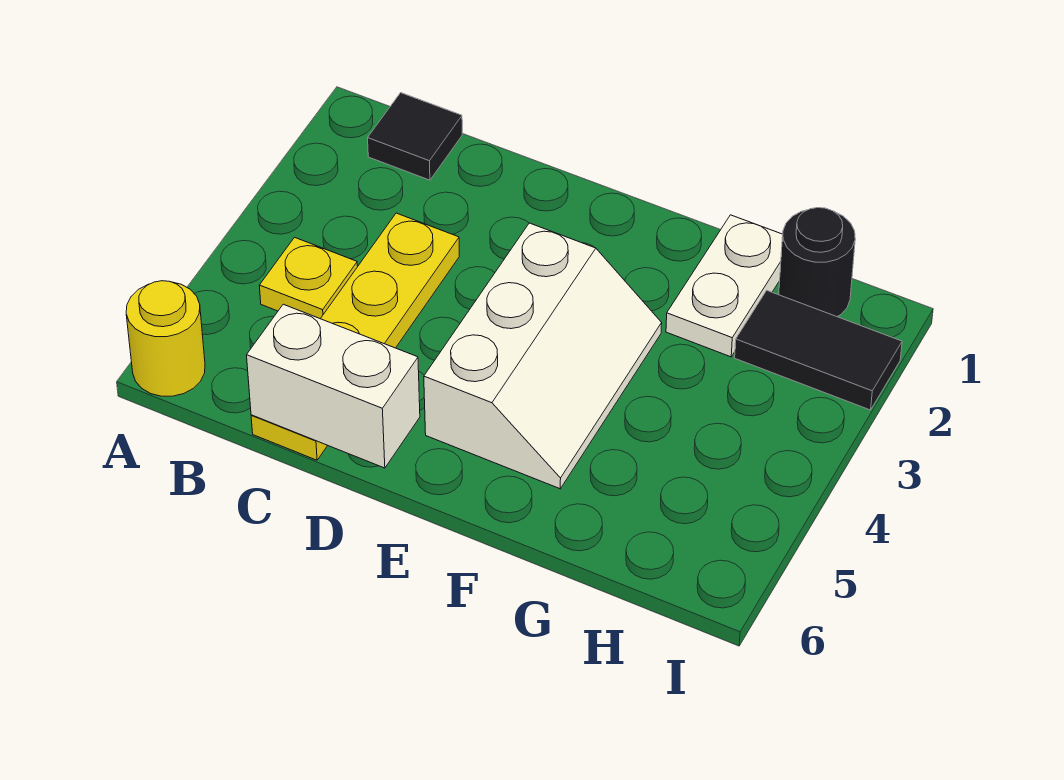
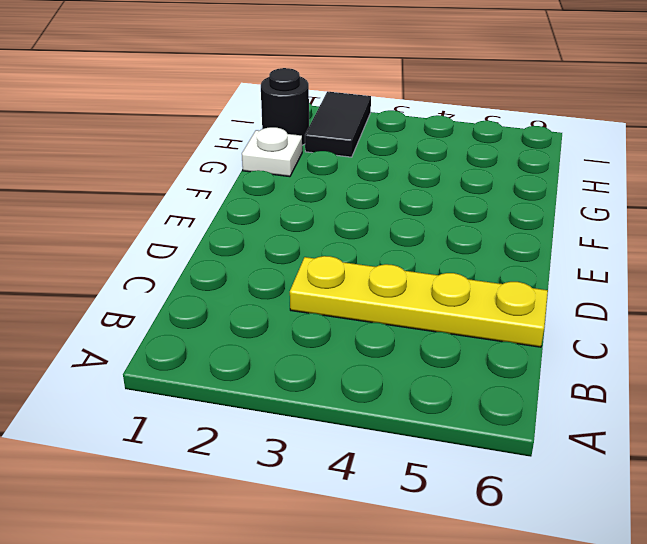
white 1x1 plate [242,127,302,177] -> white 1x2 plate [666,215,783,357]
none -> yellow 1x1 round brick [126,281,205,396]
none -> black 1x1 tile [368,93,462,180]

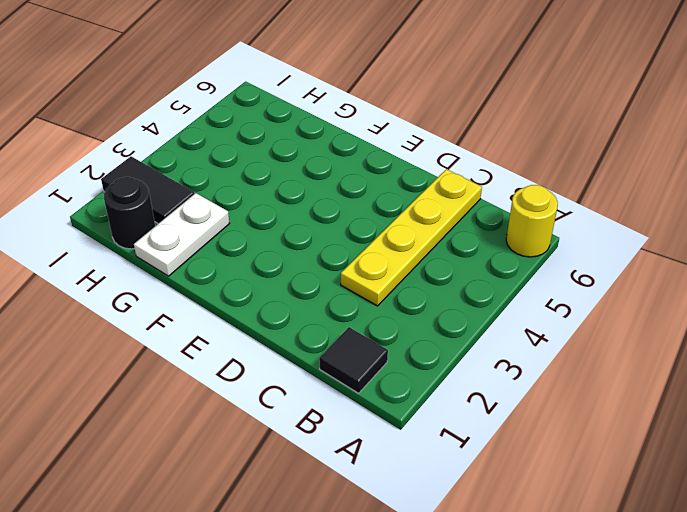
none -> yellow 1x1 plate [259,237,358,319]
none -> white 2x3 slope [424,223,662,489]

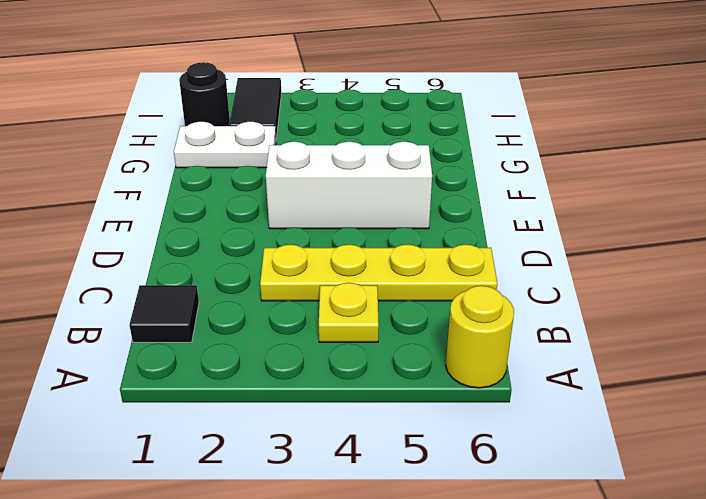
none -> white 1x2 brick [247,304,420,468]

